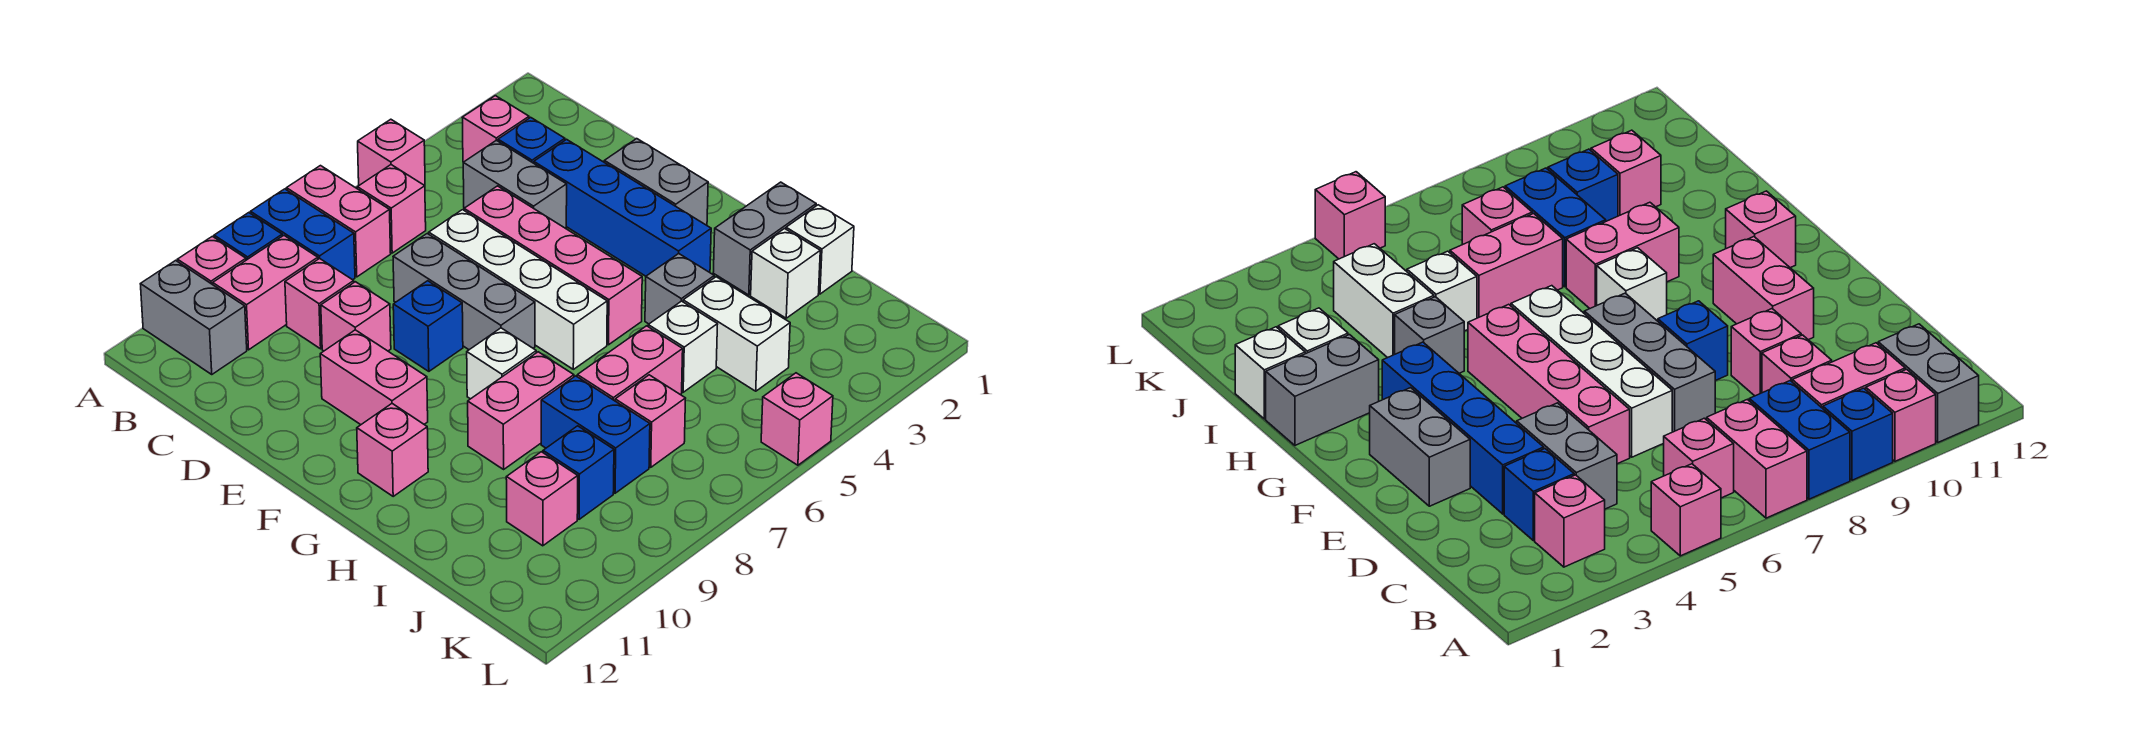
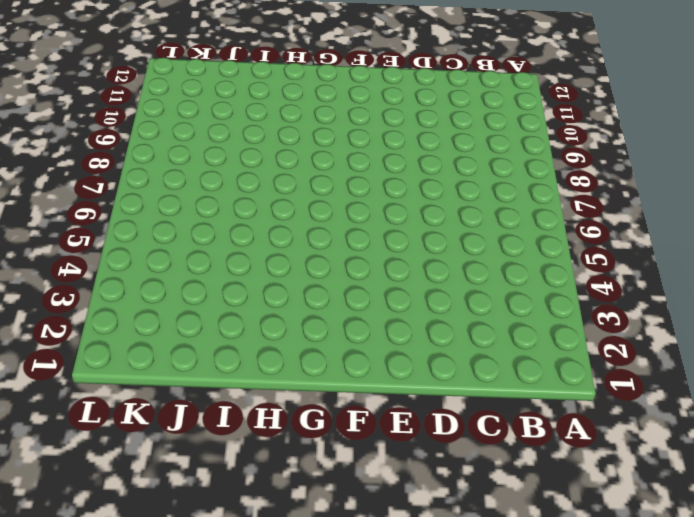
none -> pink 1x1 brick [358,119,425,186]
none -> pink 1x2 brick [287,166,391,277]
none -> blue 1x2 brick [251,189,355,280]
none -> blue 1x1 brick [214,213,282,260]

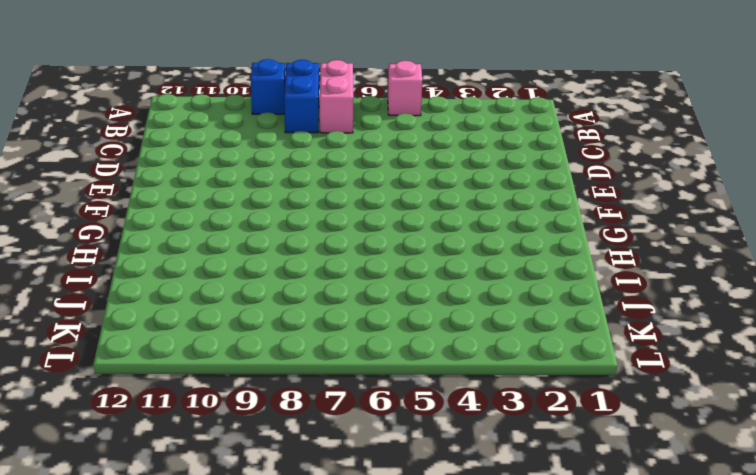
none -> pink 1x1 brick [177,236,246,285]
none -> grey 1x2 brick [141,260,247,374]
none -> pink 1x1 brick [462,96,529,162]
none -> pink 1x1 brick [357,165,426,253]

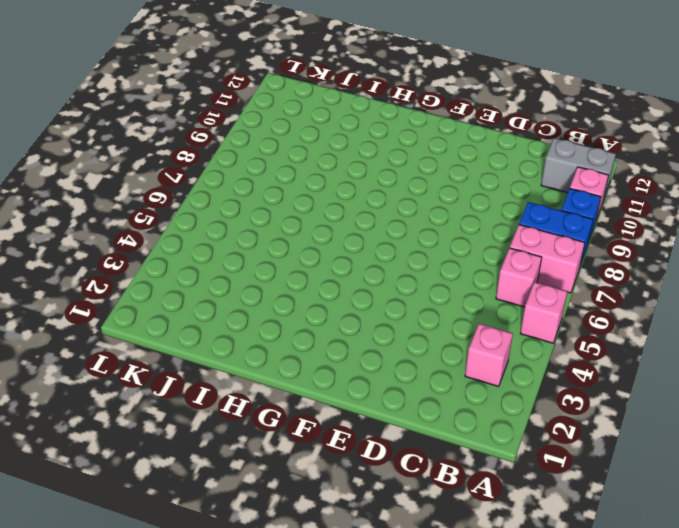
none -> pink 1x2 brick [213,236,318,350]
none -> blue 1x1 brick [498,117,565,163]
none -> grey 1x2 brick [463,140,567,228]
none -> pink 1x1 brick [285,258,354,349]

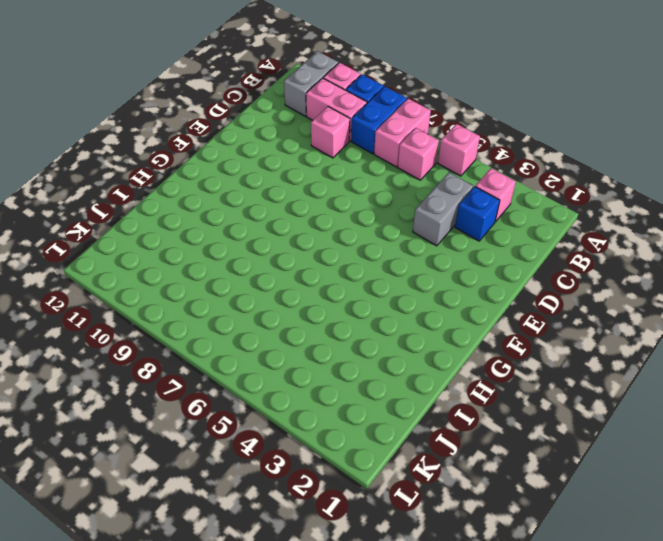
none -> blue 1x4 brick [534,139,711,276]
none -> pink 1x4 brick [464,186,642,345]
none -> white 1x4 brick [429,210,607,369]
none -> grey 1x3 brick [393,234,535,350]

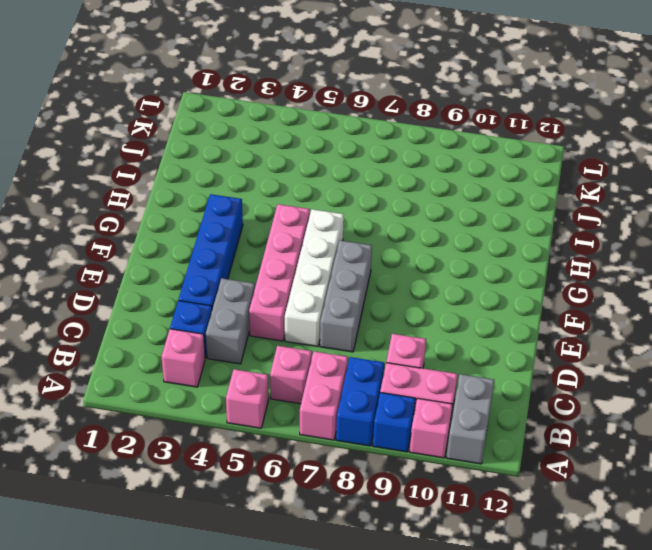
none -> pink 1x1 brick [321,282,391,351]
none -> grey 1x2 brick [604,139,708,225]
none -> blue 1x1 brick [393,281,463,371]
none -> pink 1x2 brick [320,330,428,425]

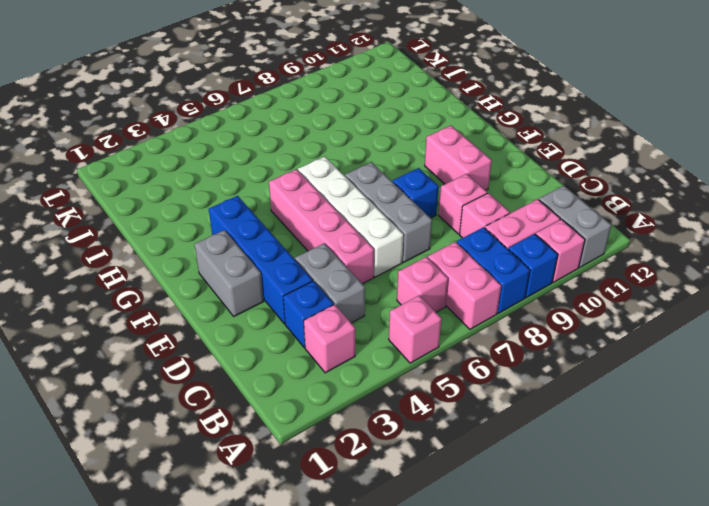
none -> white 1x1 brick [467,328,536,399]
none -> pink 1x1 brick [357,404,428,496]
none -> grey 1x2 brick [713,182,816,295]
none -> grey 1x1 brick [645,254,714,324]

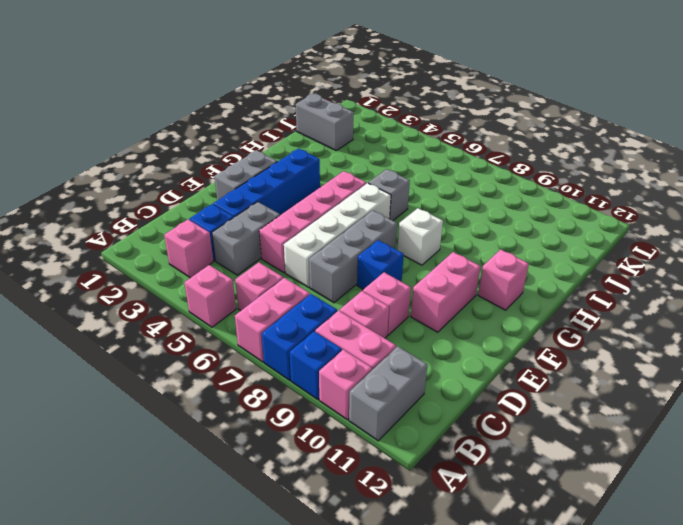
grey 1x1 brick [368,169,410,221] -> grey 1x1 brick moved to [645,254,714,324]
grey 1x2 brick [296,94,354,151] -> grey 1x2 brick moved to [713,182,816,295]
none -> pink 1x2 brick [468,352,574,469]
none -> white 1x1 brick [786,205,854,294]
none -> white 1x1 brick [751,229,820,318]
none -> white 1x2 brick [683,277,790,391]

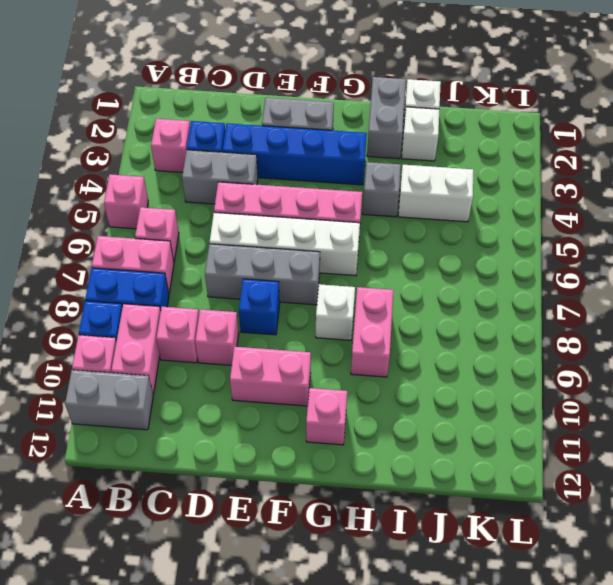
none -> white 1x1 brick [648,301,718,392]
none -> pink 1x2 brick [577,326,683,401]
none -> blue 1x2 brick [541,376,650,493]
none -> pink 1x1 brick [615,375,686,467]

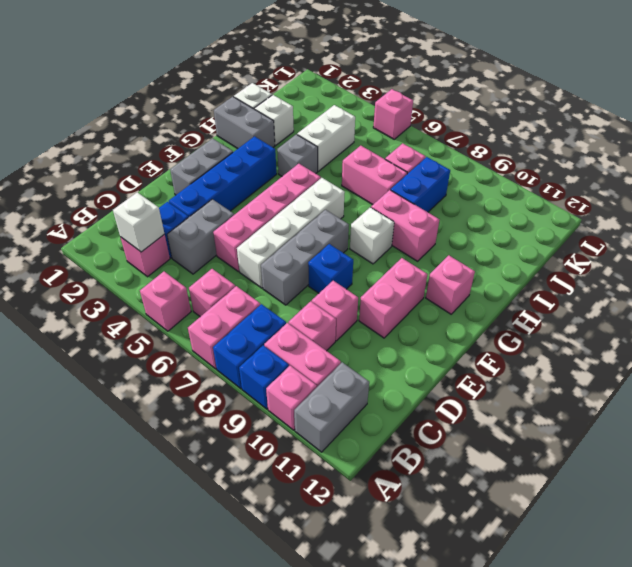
white 1x1 brick [113,192,164,252] -> white 1x1 brick moved to [648,301,718,392]
none -> blue 1x1 brick [543,426,614,519]
none -> pink 1x1 brick [506,452,578,546]

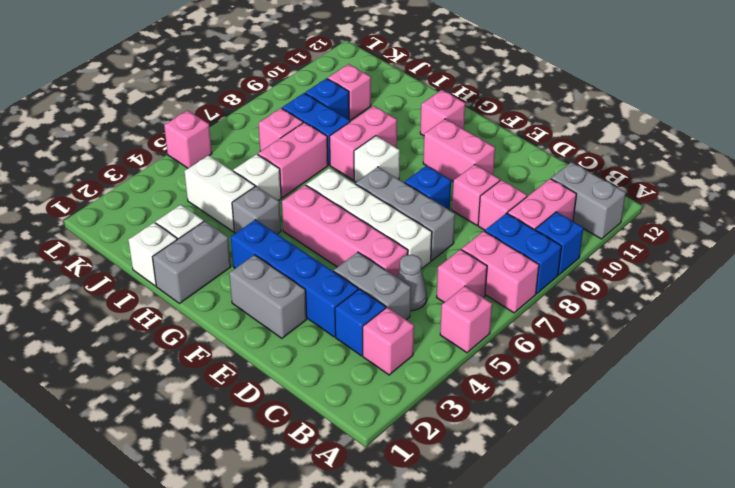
grey 1x1 cone [397,255,427,311] -> none
none -> pink 1x1 brick [177,236,246,285]

